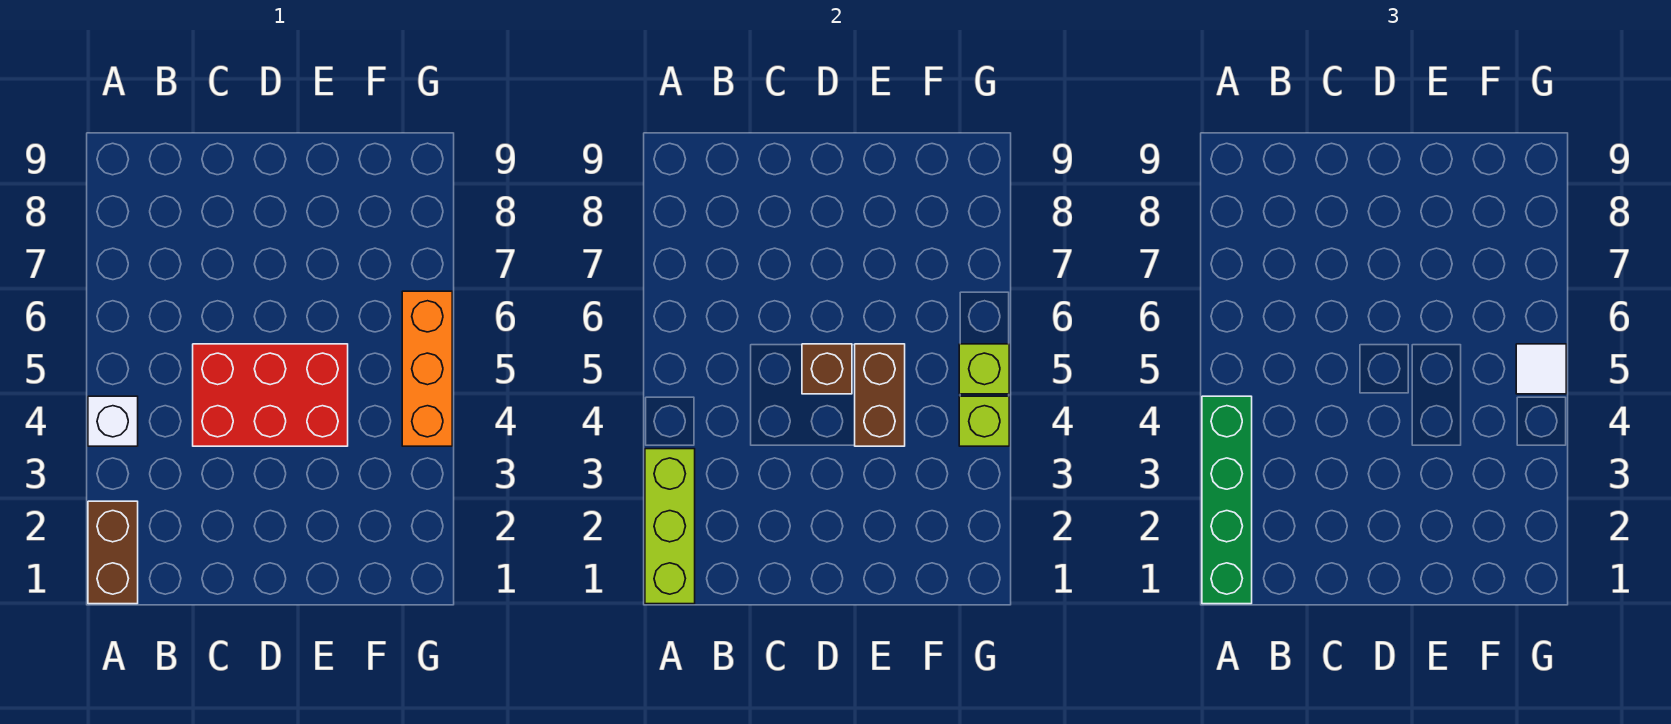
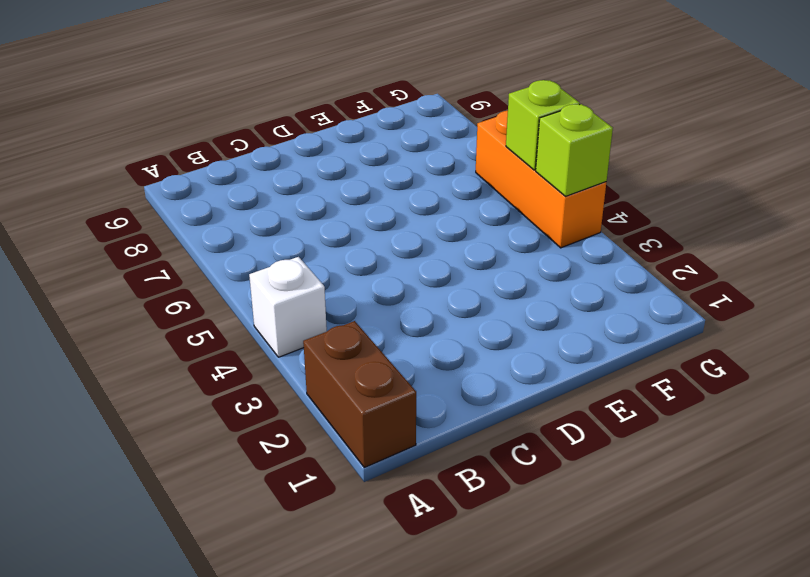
none -> red 2x3 brick [193,344,348,446]
none -> lime 1x3 brick [645,449,695,604]

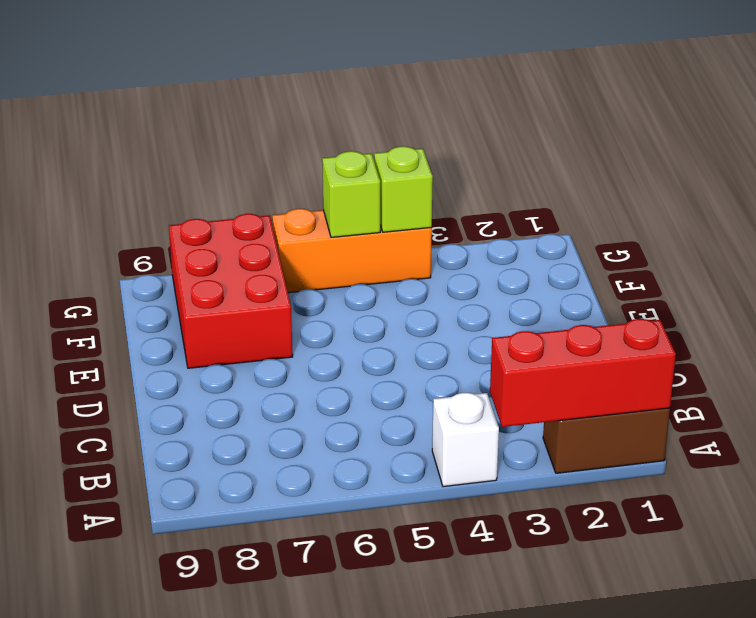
red 1x3 brick [490,319,676,427] -> lime 1x3 brick [645,449,695,604]
red 2x3 brick [169,214,293,368] -> red 2x3 brick moved to [193,344,348,446]
none -> brown 1x1 brick [802,344,852,394]
none -> brown 1x2 brick [855,344,905,446]

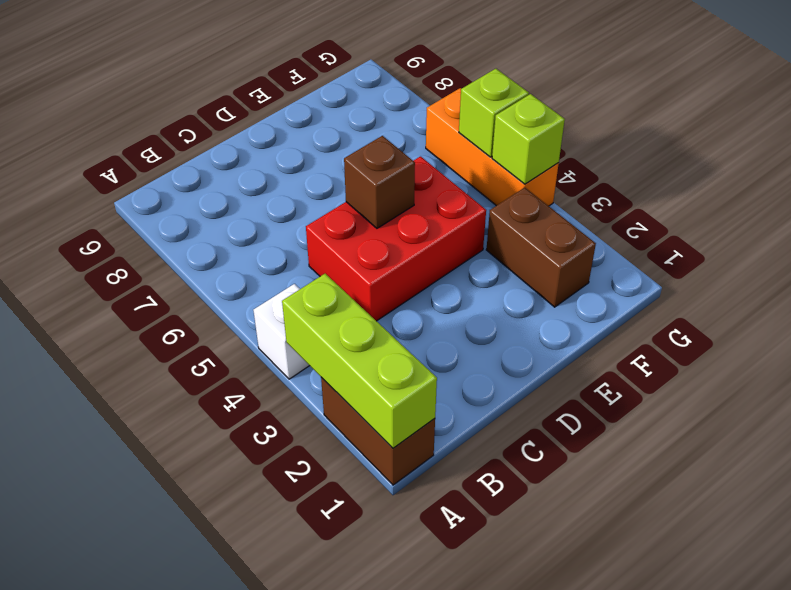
brown 1x2 brick [486,187,596,307] -> brown 1x2 brick moved to [855,344,905,446]
none -> green 1x4 brick [1202,396,1252,604]
none -> white 1x1 tile [1516,344,1566,394]

